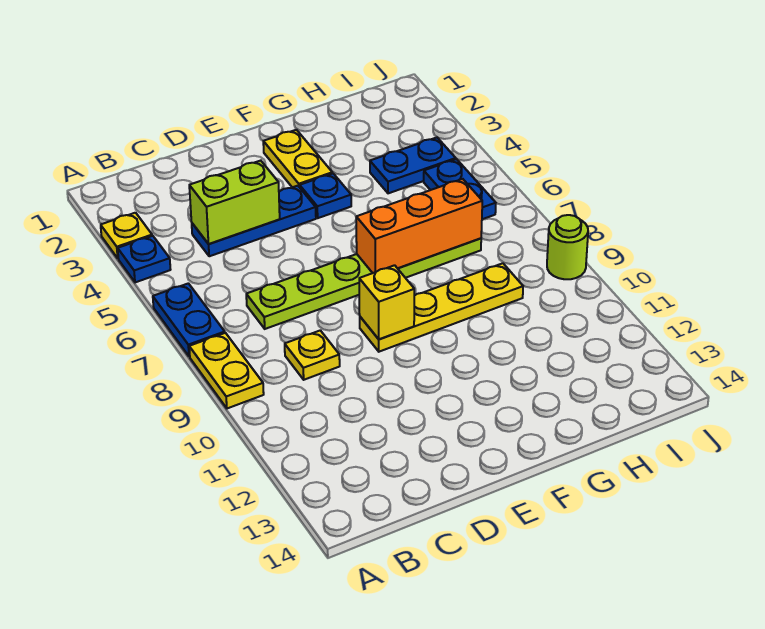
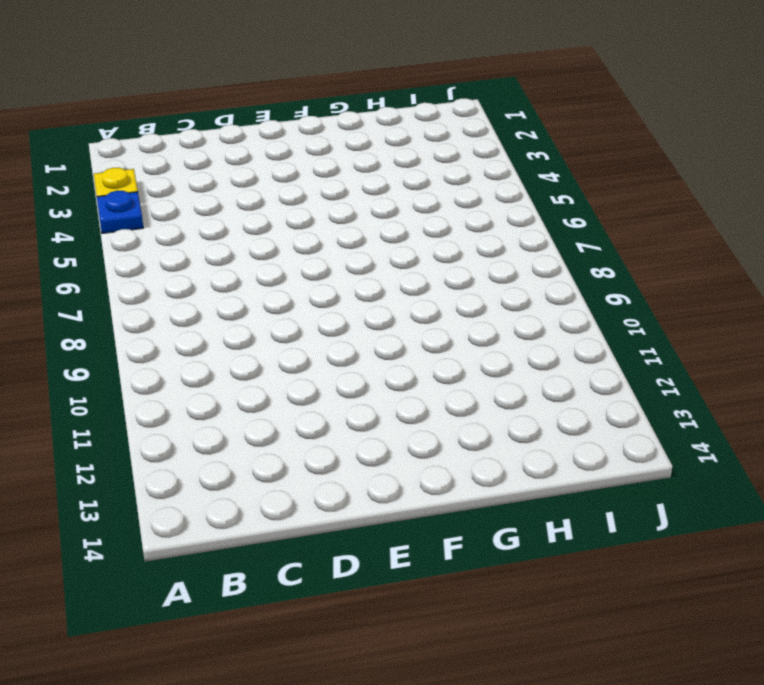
none -> blue 1x2 plate [153,283,225,357]
none -> yellow 1x2 plate [189,333,264,408]
none -> blue 1x3 plate [192,186,316,256]

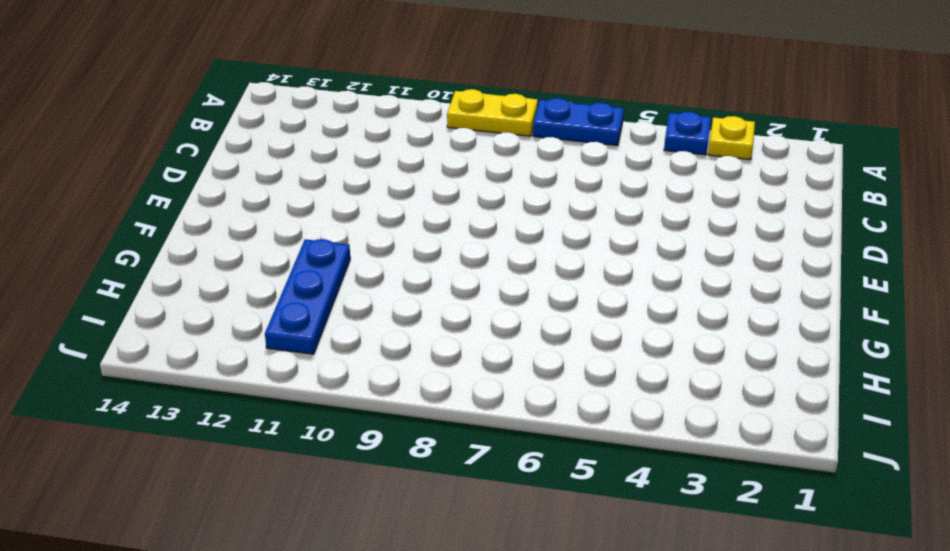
blue 1x3 plate [265,239,350,354] -> blue 1x3 plate moved to [192,186,316,256]
none -> lime 1x6 plate [246,238,481,329]
none -> yellow 1x1 plate [285,330,340,380]
none -> yellow 1x4 plate [360,263,523,352]

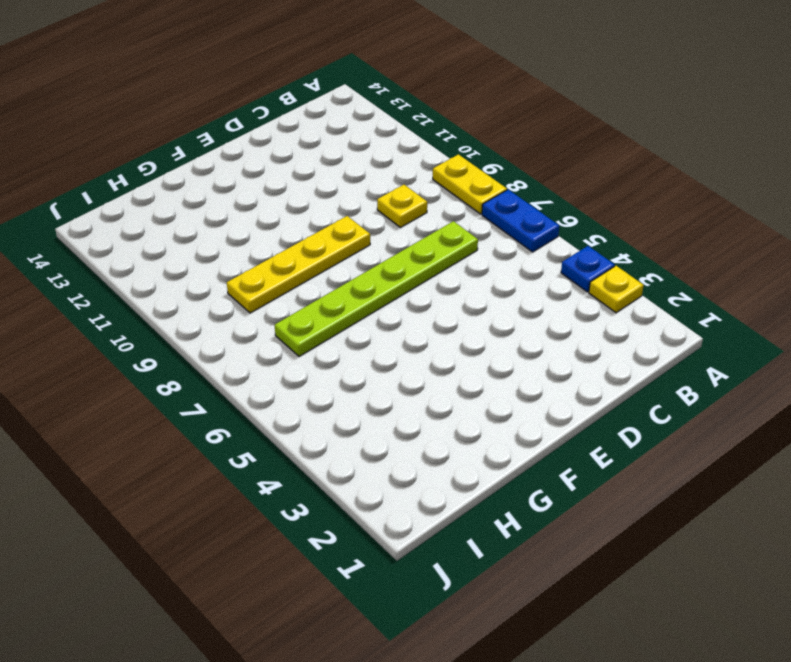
none -> blue 1x3 plate [192,186,316,256]
none -> yellow 1x2 plate [263,130,332,187]
none -> blue 1x1 plate [300,173,351,218]

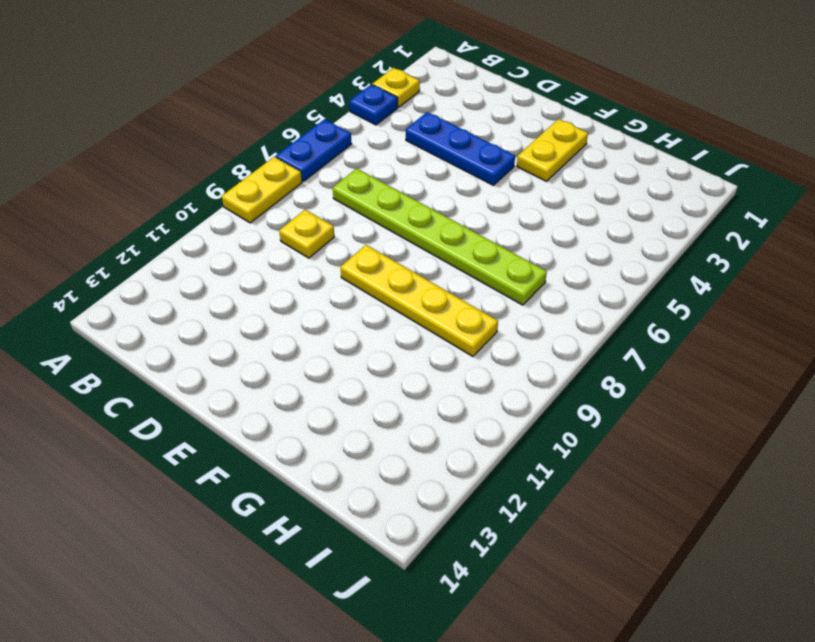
none -> blue 1x1 plate [300,173,351,218]
none -> blue 1x2 plate [370,138,456,193]
none -> blue 1x2 plate [424,159,496,219]

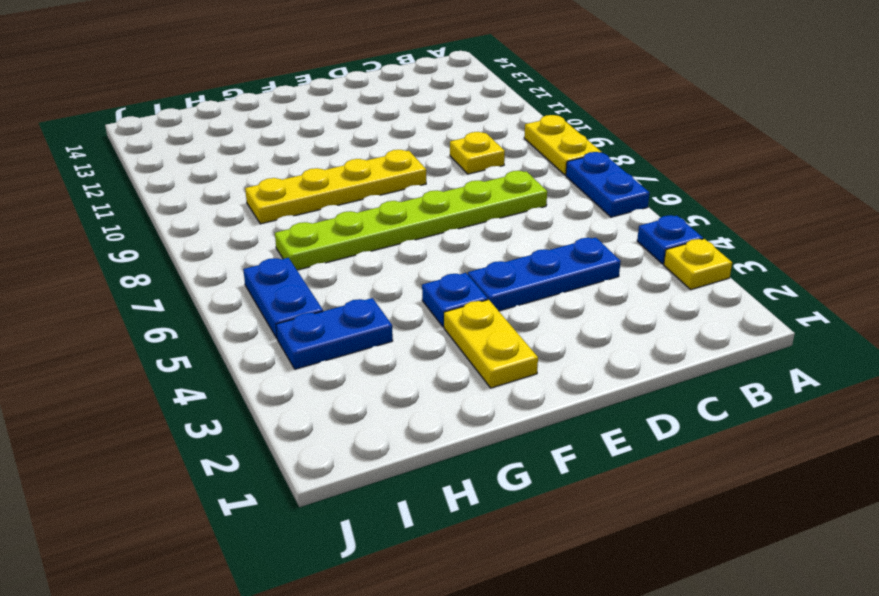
none -> lime 1x1 round brick [547,215,588,279]
none -> lime 1x2 brick [189,161,280,244]
none -> yellow 1x1 brick [359,265,414,339]

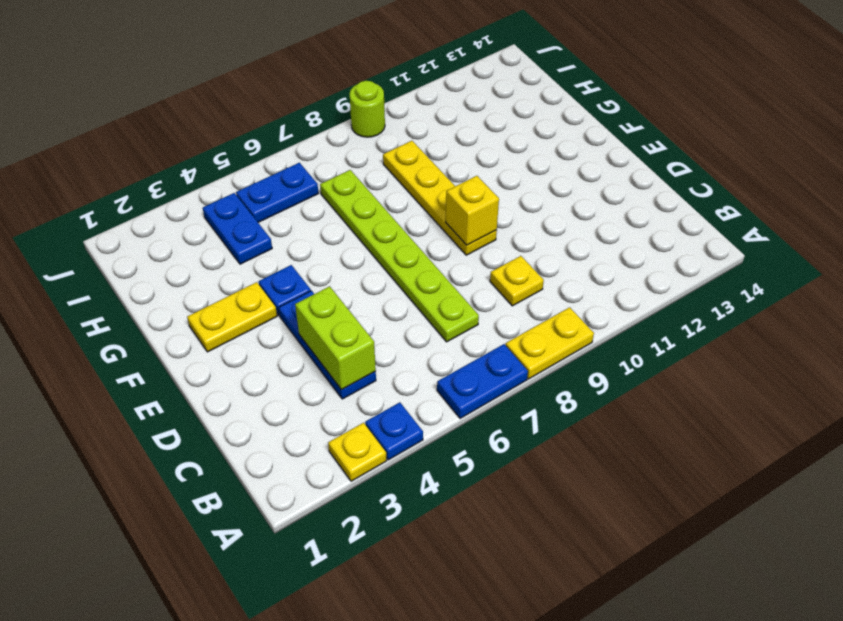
none -> orange 1x3 brick [356,179,482,273]

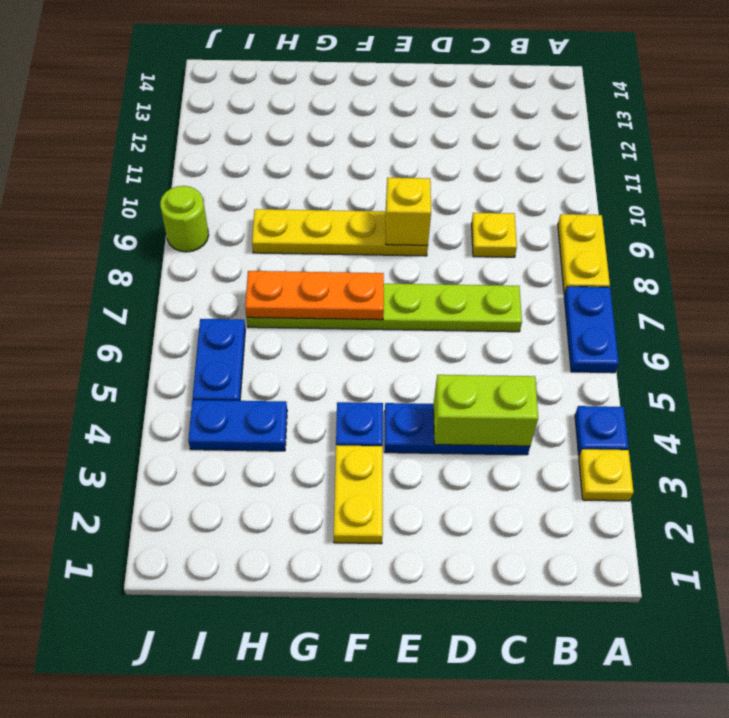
orange 1x3 plate [245,271,384,320] -> orange 1x3 brick [356,179,482,273]

